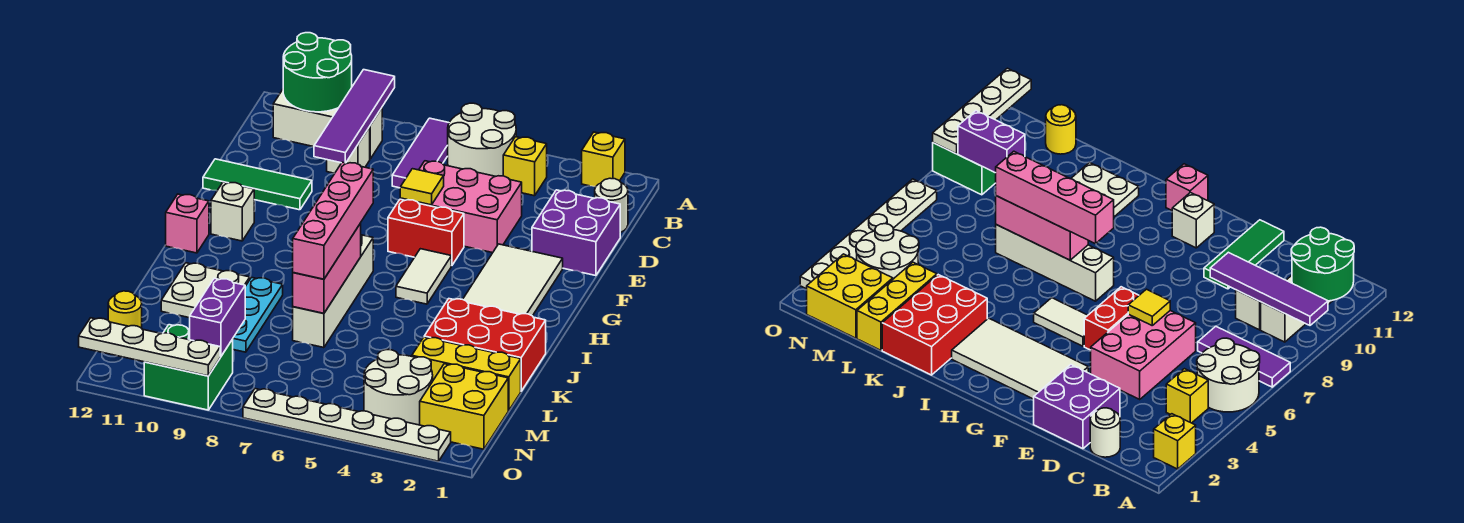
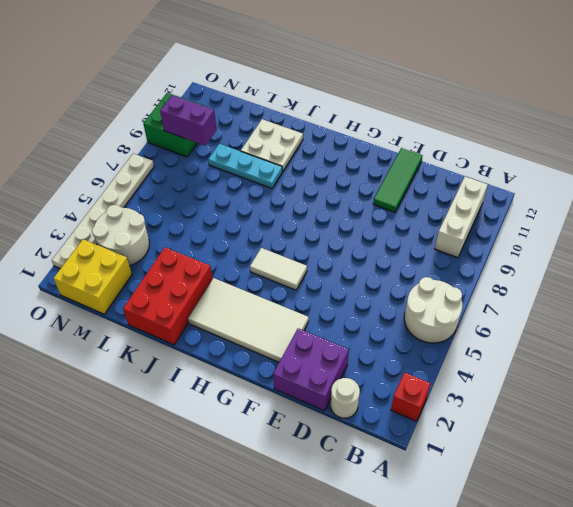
red 1x1 brick [391,373,431,421] -> yellow 1x1 brick [582,132,625,187]
none -> purple 1x3 tile [392,118,449,188]
none -> yellow 1x1 brick [503,137,547,196]
none -> white 1x1 brick [327,127,370,173]
none -> pink 2x3 brick [400,161,522,253]

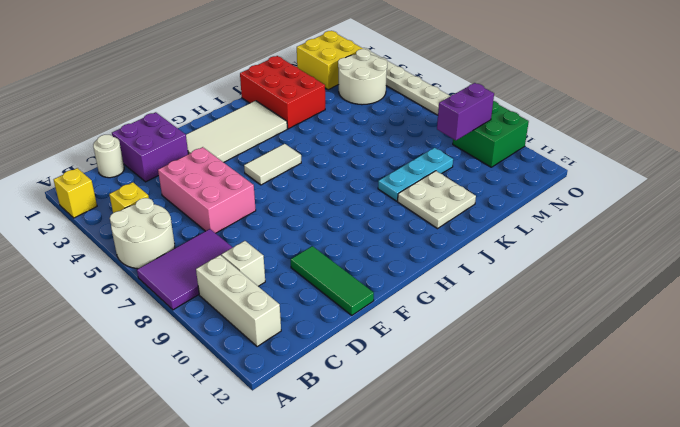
purple 2x3 tile [137,229,233,310] -> purple 1x3 tile [392,118,449,188]
none -> red 1x2 brick [388,199,464,266]
none -> white 1x1 brick [211,182,254,241]
none -> white 1x4 brick [293,235,373,348]
none -> pink 1x1 brick [166,194,209,253]

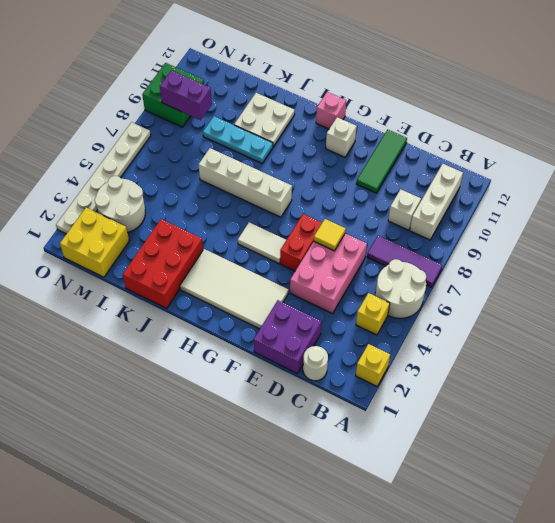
none -> yellow 1x3 brick [412,337,521,411]
none -> yellow 1x1 round brick [108,291,142,328]
none -> purple 1x4 tile [314,70,395,163]
none -> green 2x2 round brick [283,33,352,112]

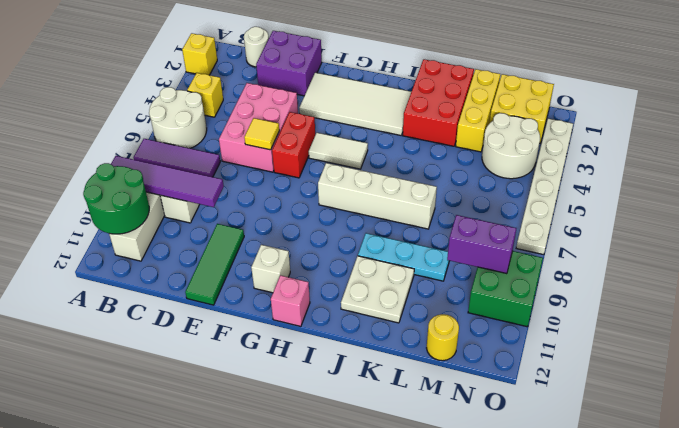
none -> pink 1x3 brick [293,223,361,313]
none -> white 1x4 plate [79,318,220,376]
none -> pink 1x4 brick [293,162,373,279]

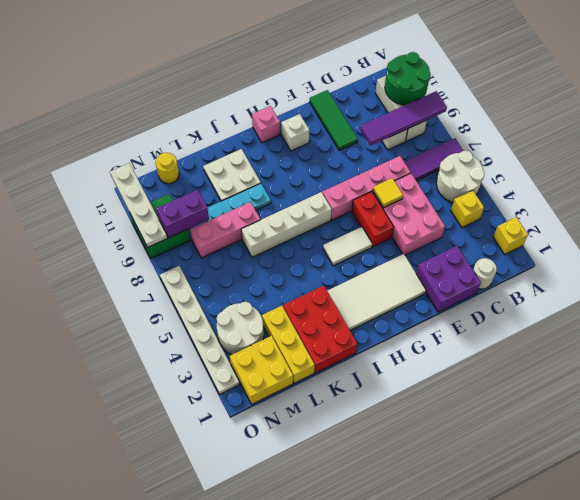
pink 1x4 brick [322,156,411,220] -> pink 1x4 brick moved to [293,162,373,279]
pink 1x3 brick [190,202,260,258] -> pink 1x3 brick moved to [293,223,361,313]

